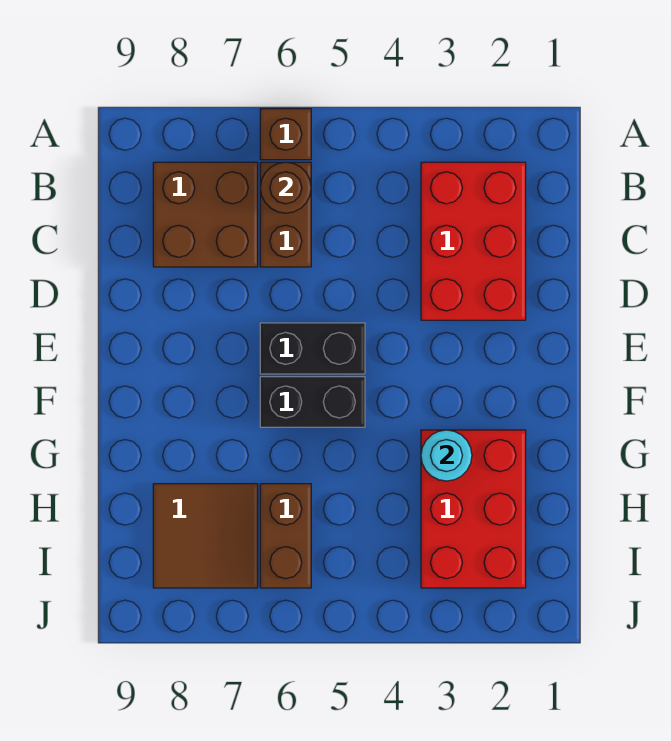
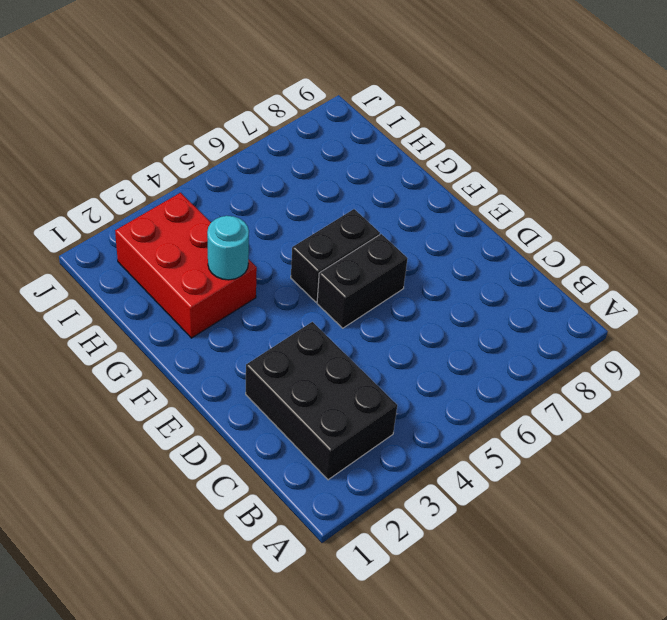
black 2x3 brick [246,322,397,480] -> red 2x3 brick [421,162,526,320]
none -> brown 1x1 brick [260,109,311,160]
none -> brown 1x2 brick [260,162,311,267]

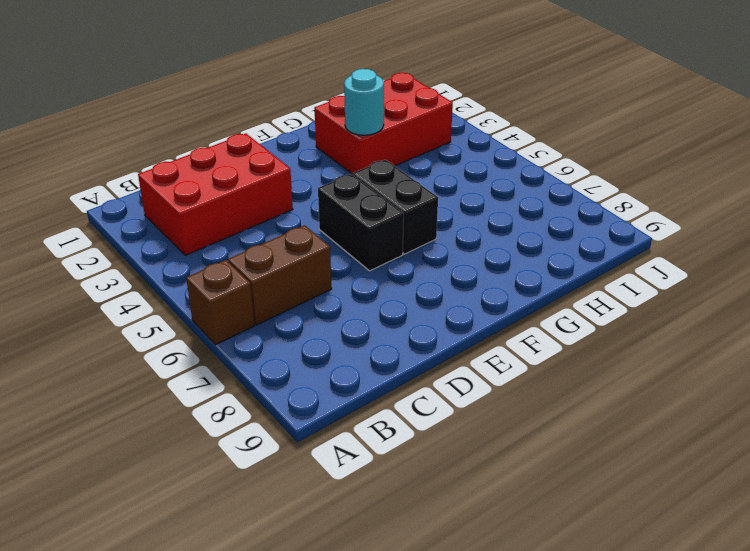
none -> brown 2x2 brick [153,162,258,267]
none -> brown 1x2 brick [260,484,311,588]

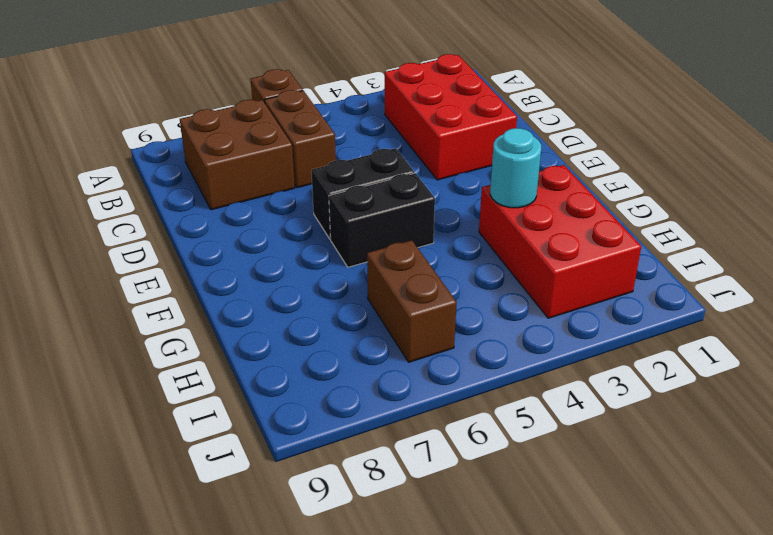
none -> brown 2x2 tile [153,484,258,588]
none -> brown 1x1 round brick [260,162,311,213]

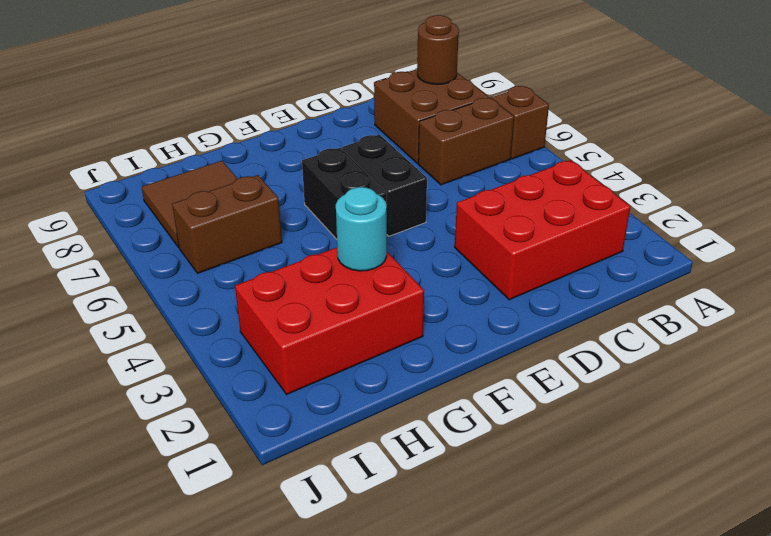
brown 1x1 round brick [417,15,459,84] -> brown 1x1 round brick moved to [260,162,311,213]

